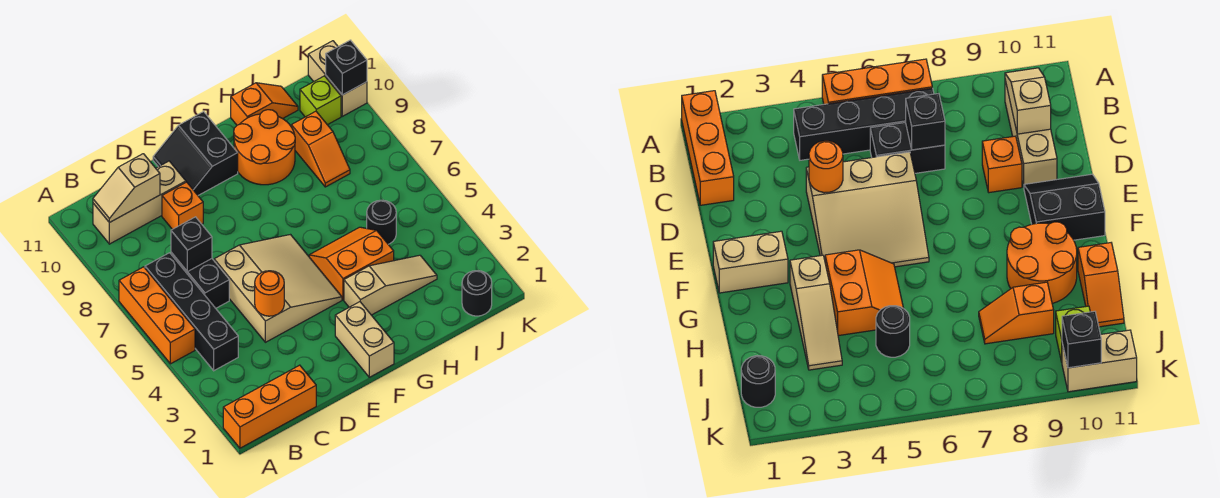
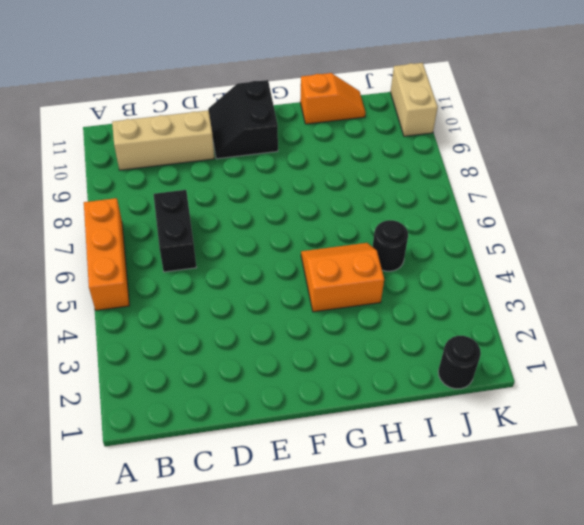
none -> orange 1x3 brick [223,365,316,448]
none -> black 1x4 brick [145,253,238,371]
none -> tan 3x3 slope [214,235,342,342]

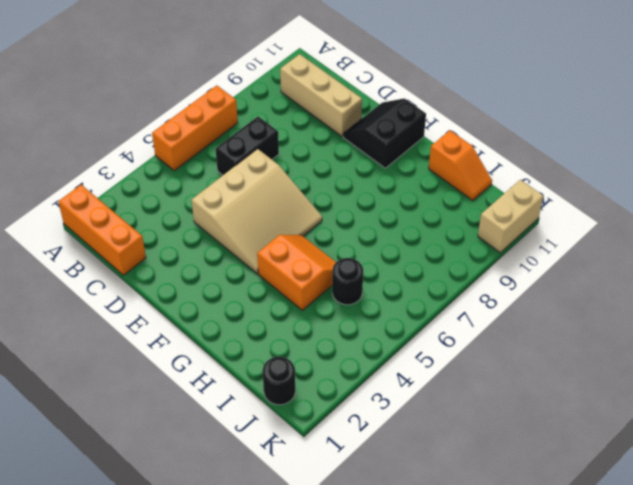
none -> black 1x4 brick [145,253,238,371]
none -> orange 1x1 brick [162,182,203,229]
none -> tan 1x2 brick [335,302,394,377]

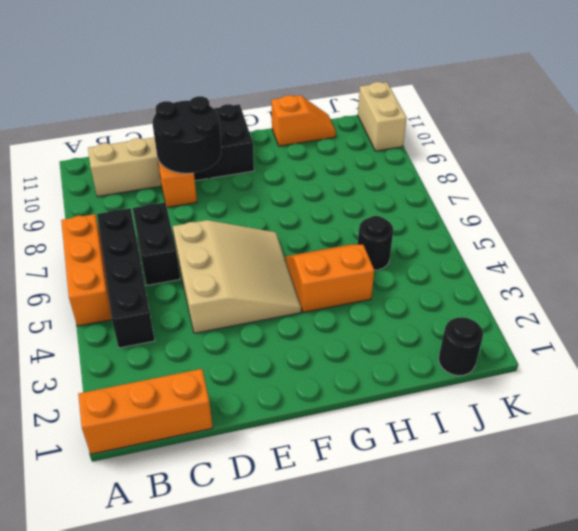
black 2x2 round brick [152,96,221,173] -> none
none -> tan 1x2 brick [335,302,394,377]
none -> tan 1x3 slope [344,255,437,315]
none -> orange 2x2 round brick [234,110,295,185]

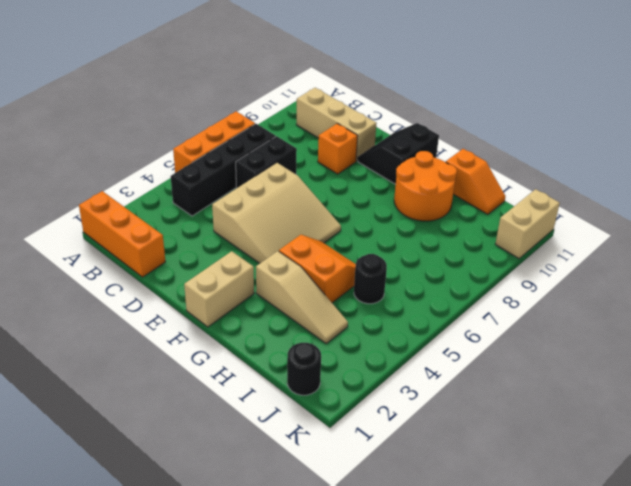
none -> orange 1x2 slope [291,111,350,187]
none -> lime 1x1 brick [300,76,341,125]
none -> tan 1x2 slope [93,154,160,223]

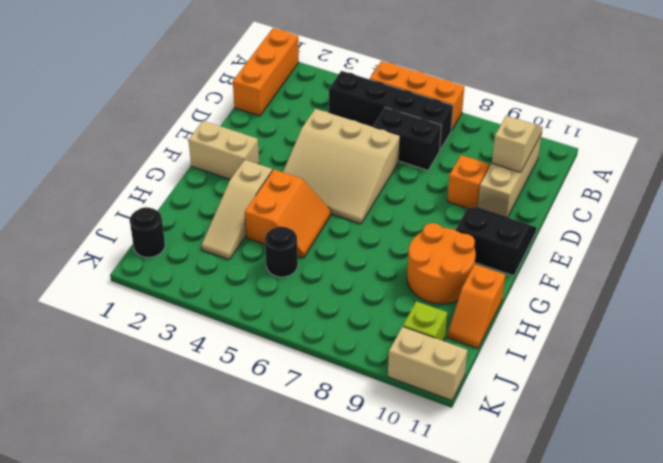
none -> orange 1x2 slope [291,111,350,187]
none -> black 1x1 brick [171,217,212,272]
none -> orange 1x1 round brick [255,271,284,316]

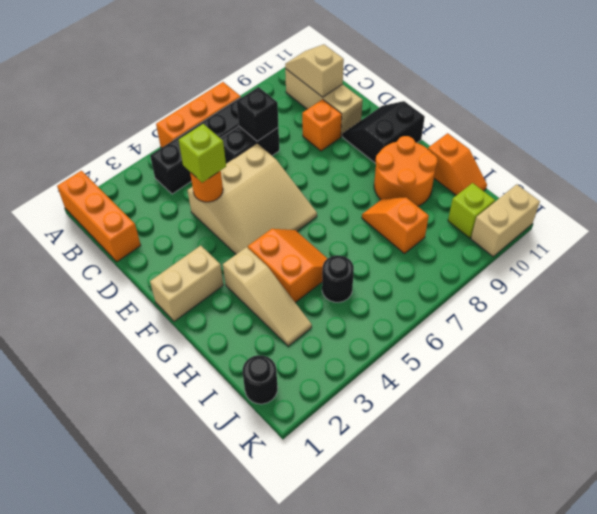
lime 1x1 brick [179,124,226,183] -> none
orange 1x2 slope [362,197,429,254] -> orange 1x2 slope turned to [291,111,350,187]
none -> black 1x1 brick [326,40,367,95]

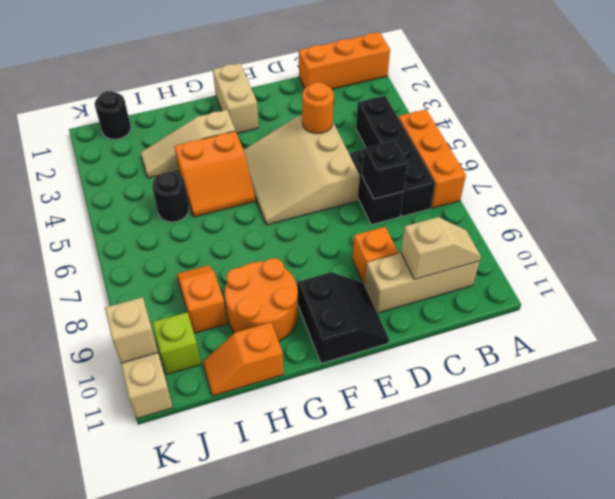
tan 1x1 brick [105,297,158,363] -> black 1x1 brick [326,40,367,95]

